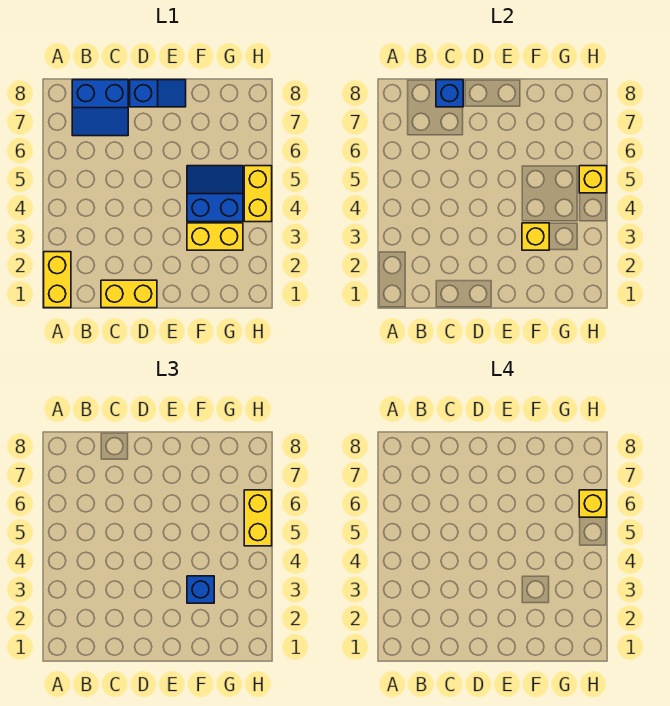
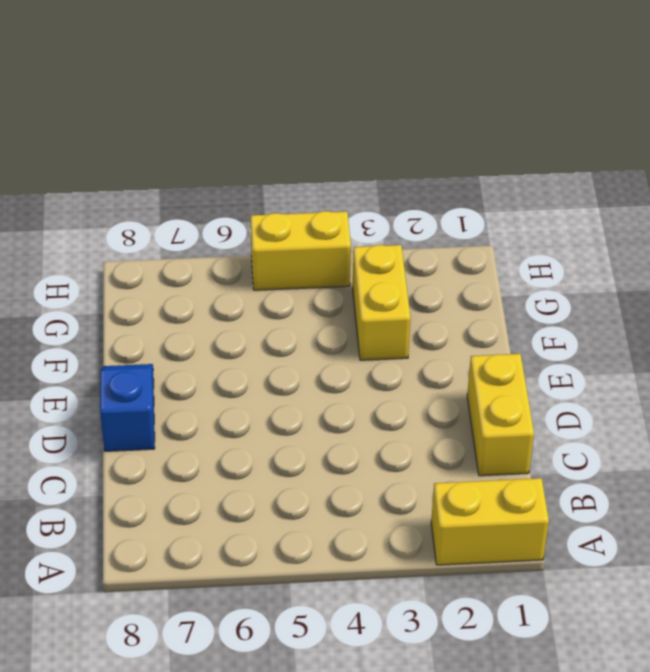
none -> blue 2x2 slope [72,80,128,136]
none -> blue 2x2 slope [187,166,243,222]
none -> blue 1x1 brick [436,80,463,107]

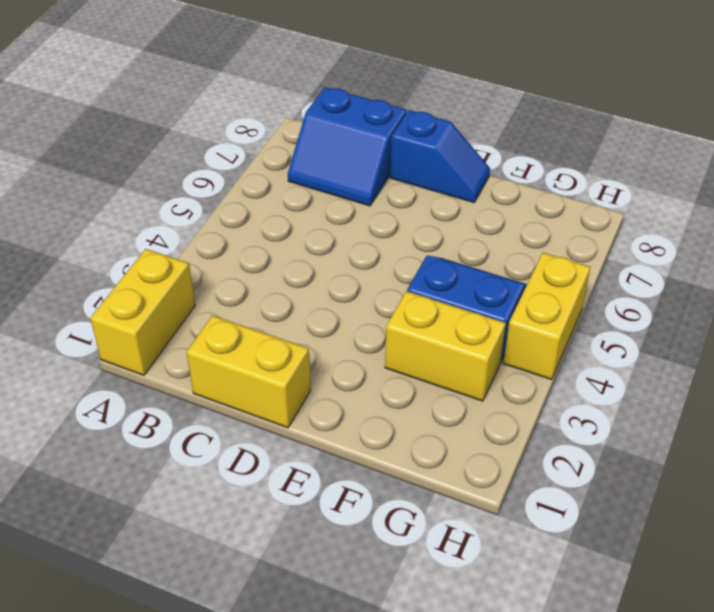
none -> blue 1x1 brick [436,80,463,107]
none -> yellow 1x1 brick [522,223,549,250]
none -> yellow 1x1 brick [579,166,607,193]

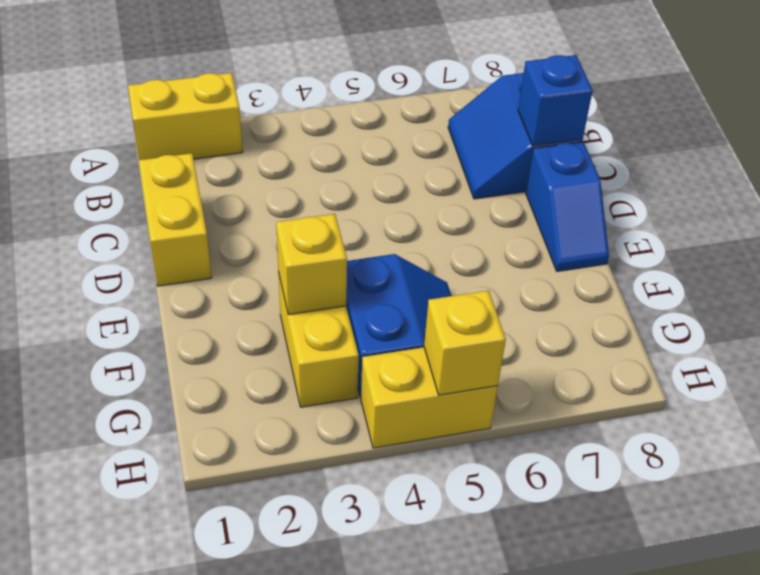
none -> blue 1x1 brick [187,576,214,603]
none -> yellow 1x2 brick [244,490,272,546]
none -> yellow 1x1 brick [579,490,607,517]

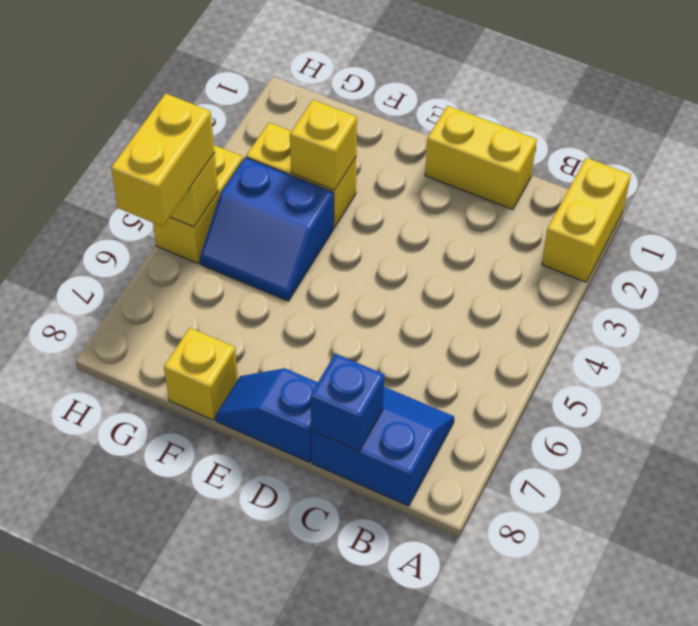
yellow 1x1 brick [164,328,238,420] -> yellow 1x1 brick moved to [579,490,607,517]
none -> blue 1x1 brick [187,576,214,603]

